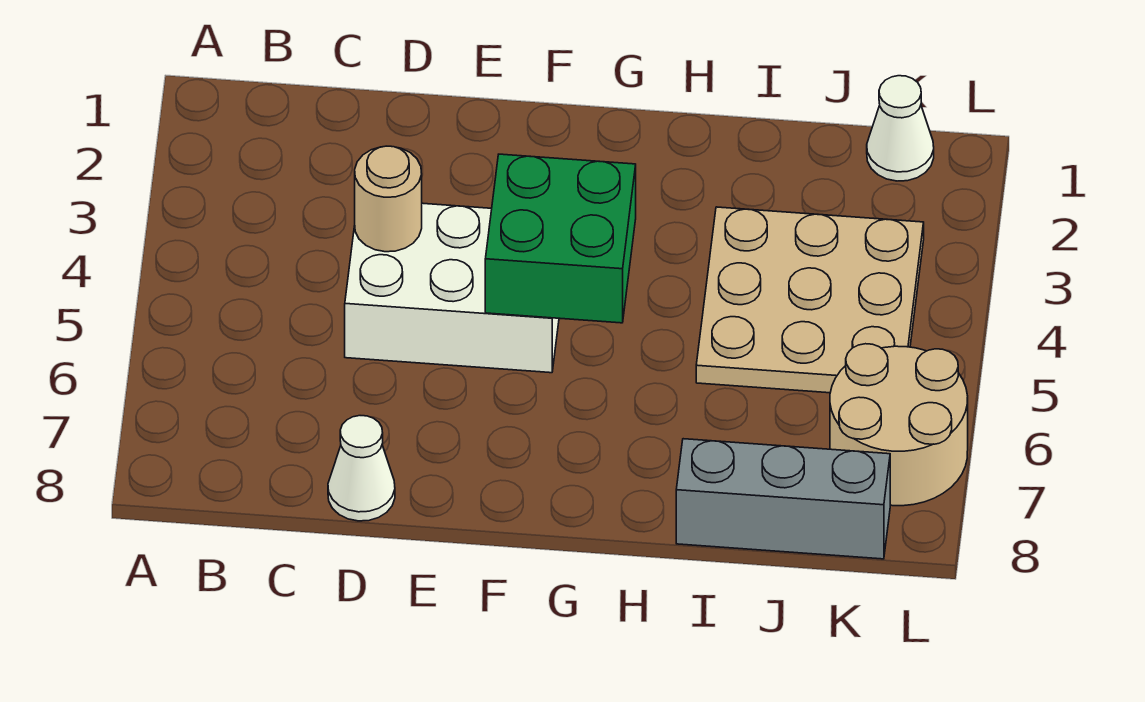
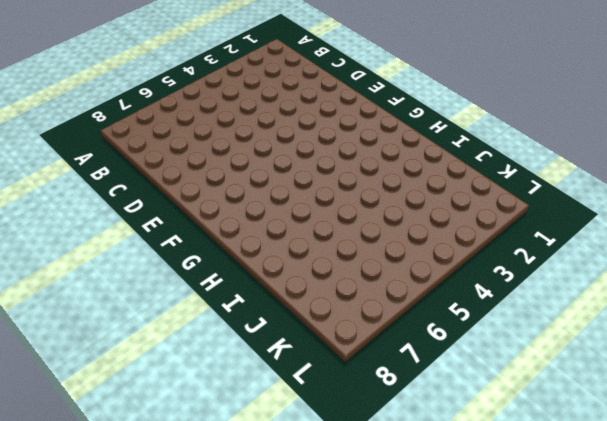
none -> white 2x3 brick [345,203,559,373]
none -> white 1x1 cone [328,416,395,521]

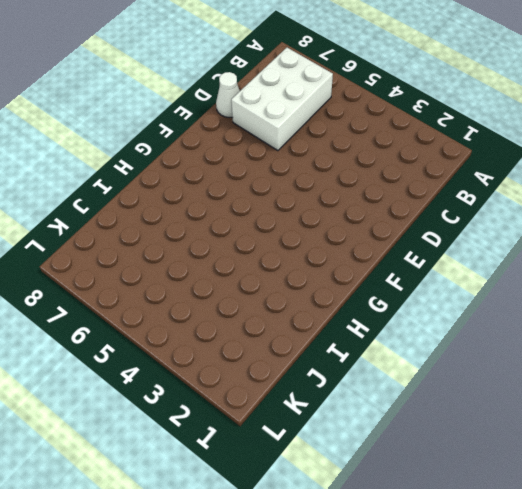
white 2x3 brick [231,48,333,151] -> white 2x3 brick moved to [345,203,559,373]
none -> tan 3x3 plate [696,207,924,393]
none -> grey 1x3 brick [676,439,890,559]

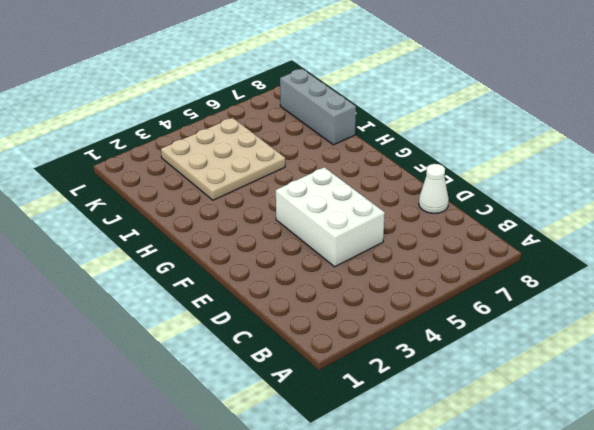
none -> white 1x1 cone [867,76,934,181]
none -> tan 2x2 round brick [830,344,968,506]

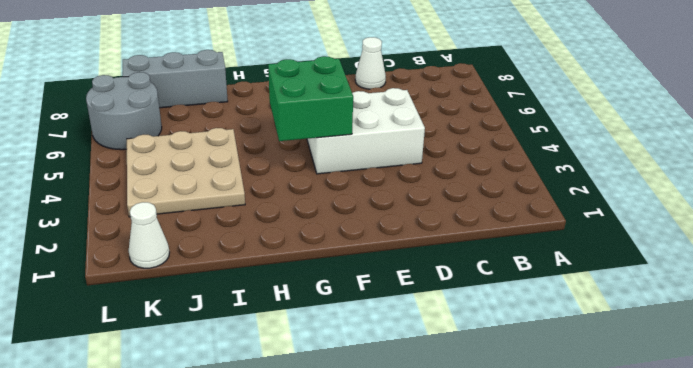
grey 2x2 round brick [86,72,162,150] -> tan 2x2 round brick [830,344,968,506]
none -> tan 1x1 round brick [355,146,422,252]

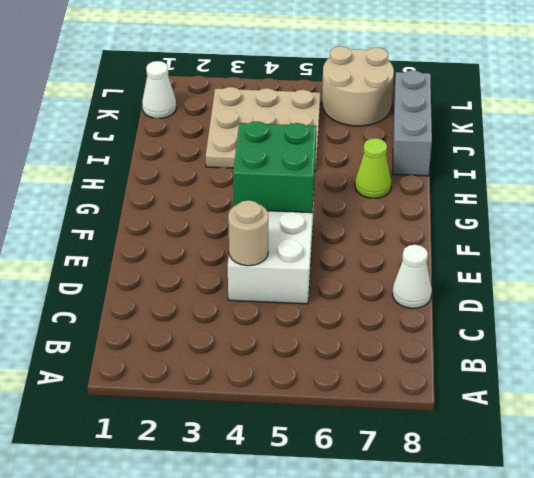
lime 1x1 cone [355,138,392,198] -> none

